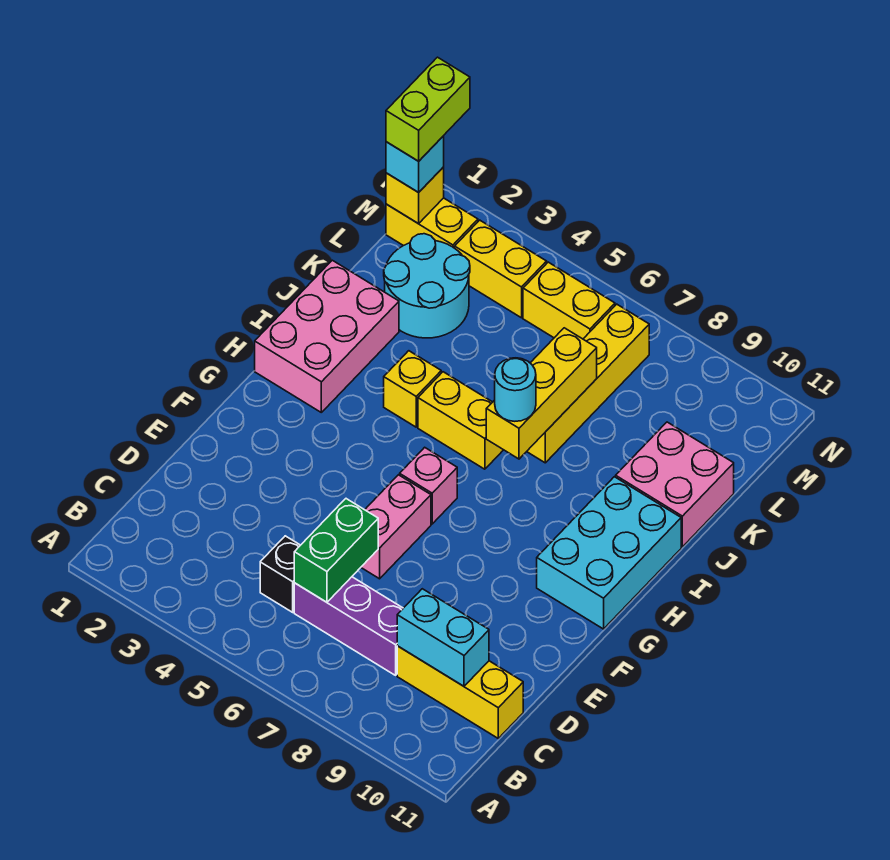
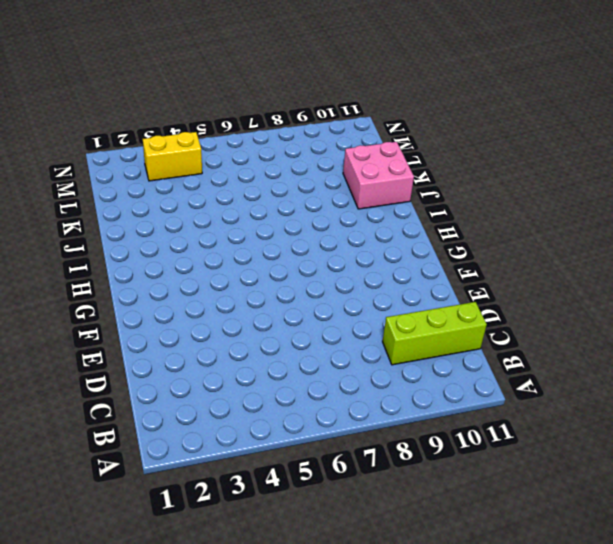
lime 1x3 brick [383,302,487,365] -> yellow 1x3 brick [397,646,523,738]
none -> black 1x1 brick [260,536,300,612]
none -> purple 1x3 brick [294,577,403,675]
none -> pink 1x2 brick [361,475,431,579]

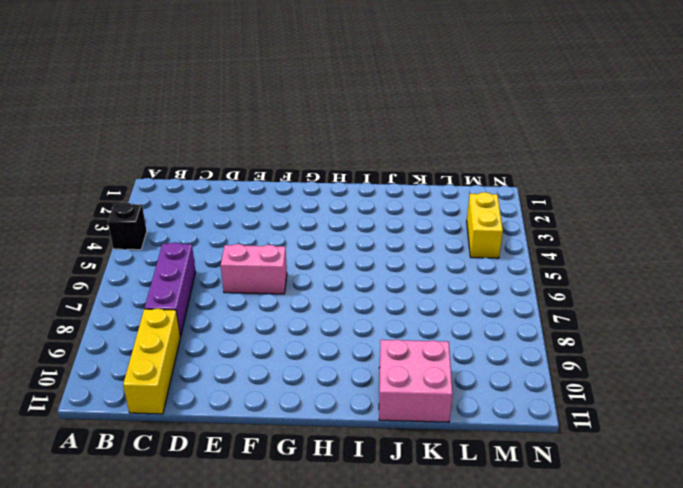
black 1x1 brick [108,202,147,250] -> black 1x1 brick moved to [260,536,300,612]
none -> pink 1x1 brick [400,447,457,524]
none -> cyan 2x3 brick [537,477,681,629]
none -> pink 2x3 brick [255,260,399,412]

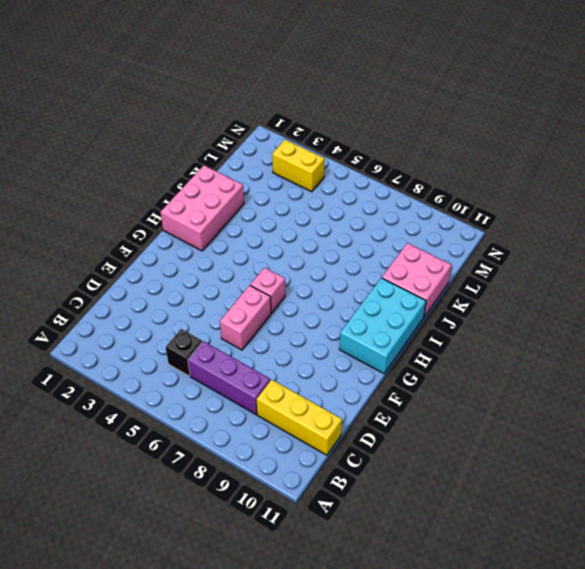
none -> yellow 1x1 brick [384,351,441,427]
none -> yellow 1x2 brick [418,372,503,469]
none -> yellow 1x4 brick [527,304,649,463]

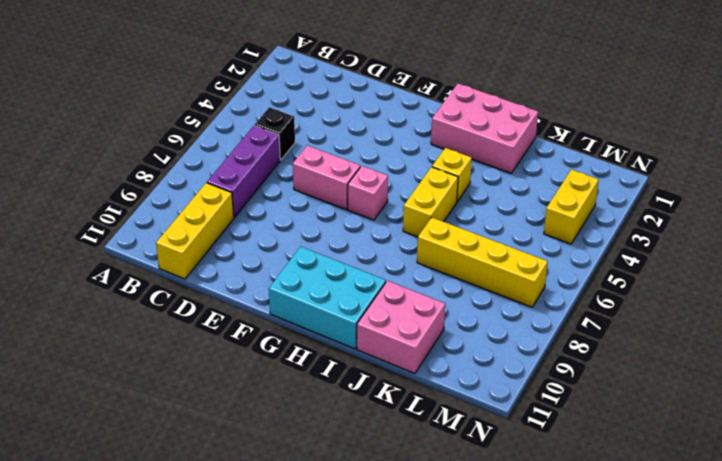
none -> cyan 2x2 round brick [384,234,470,338]
none -> yellow 1x2 brick [386,198,478,248]
none -> yellow 1x2 brick [523,262,615,339]

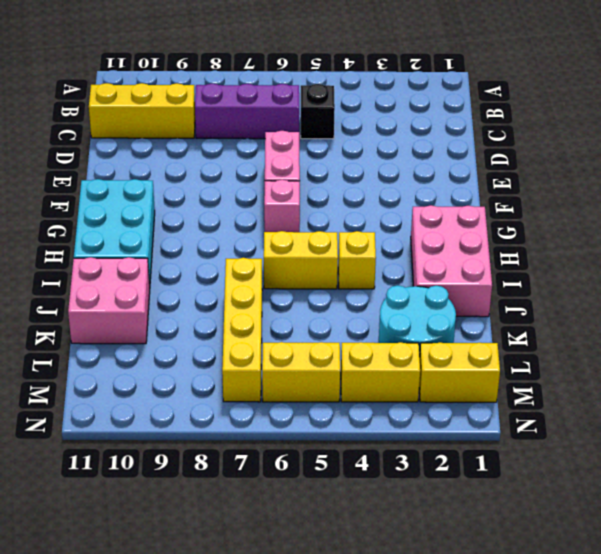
none -> green 1x2 brick [294,499,378,602]
none -> cyan 1x2 brick [397,589,489,686]
none -> yellow 1x3 brick [486,328,597,459]

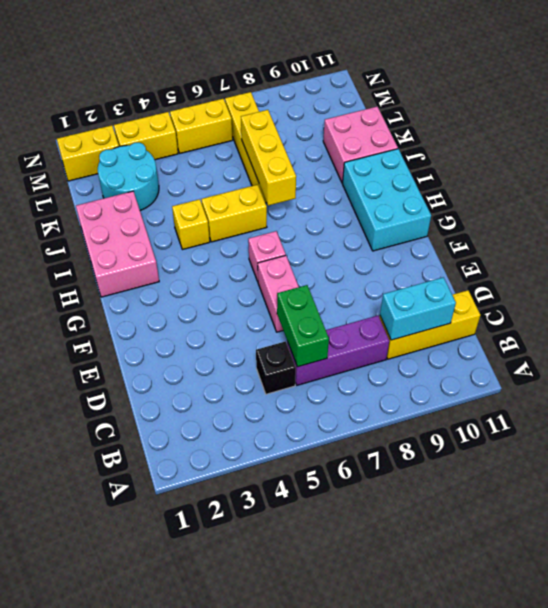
none -> yellow 1x1 brick [386,167,444,224]
none -> cyan 1x1 round brick [495,358,536,421]
none -> cyan 1x1 brick [386,136,444,192]

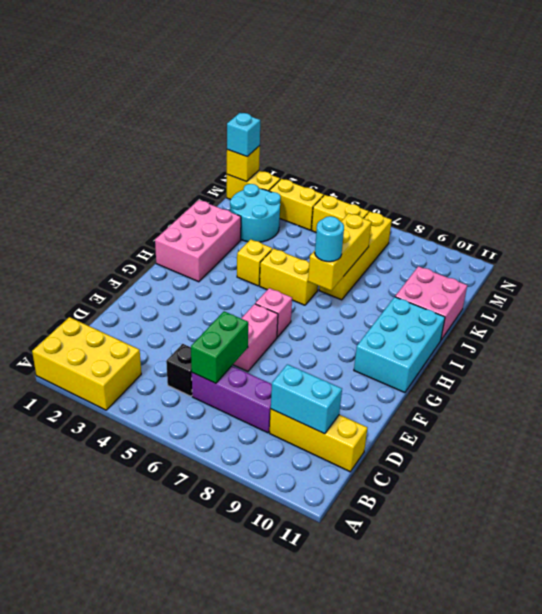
yellow 2x3 brick [32,317,141,410] -> none
none -> lime 1x2 brick [386,57,470,161]

